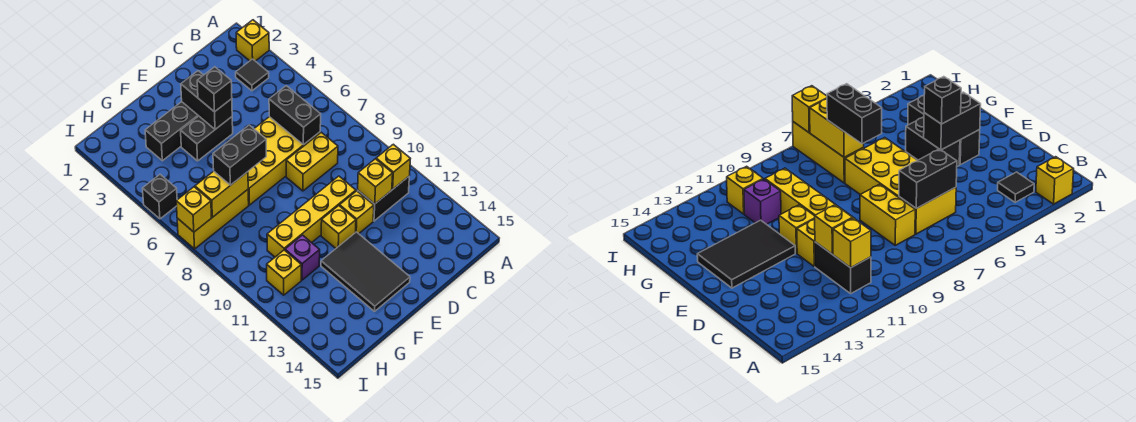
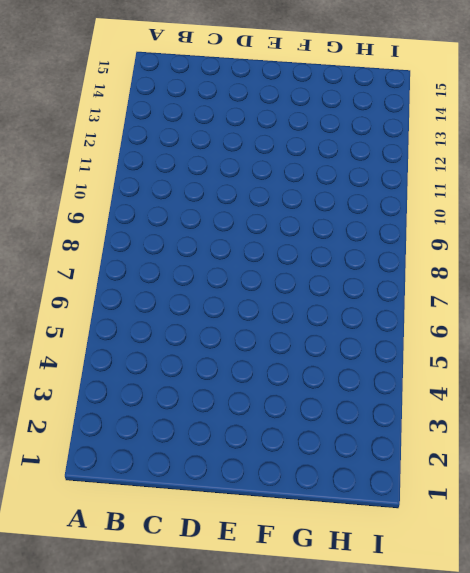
none -> yellow 1x1 brick [236,20,269,61]
none -> black 1x1 tile [236,59,269,91]
none -> black 1x2 brick [358,177,409,221]

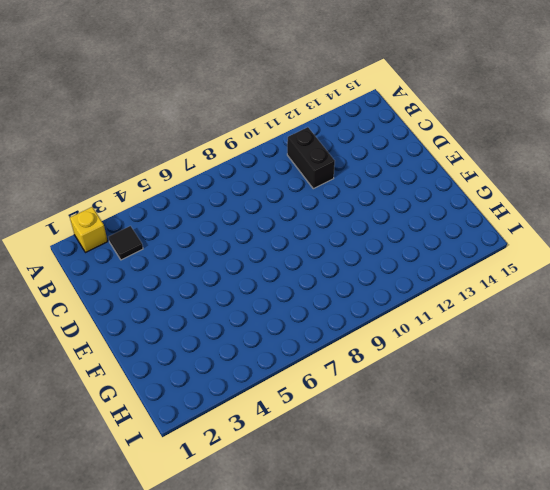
none -> yellow 2x4 brick [248,117,320,205]
none -> yellow 1x2 brick [286,132,338,191]
none -> yellow 1x4 brick [267,176,356,257]

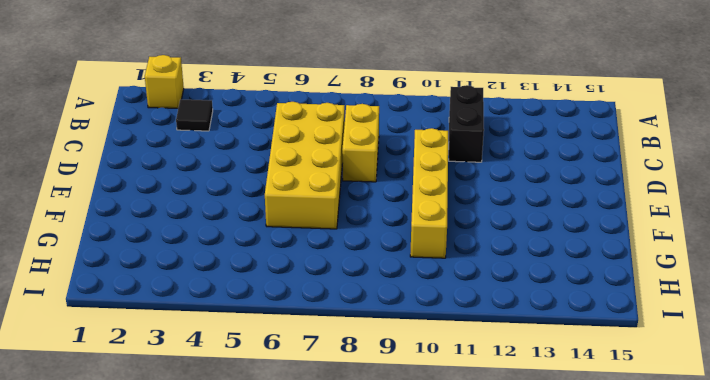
none -> yellow 1x1 brick [340,191,374,234]
none -> black 1x3 brick [145,102,198,161]
none -> black 1x2 brick [181,116,233,161]

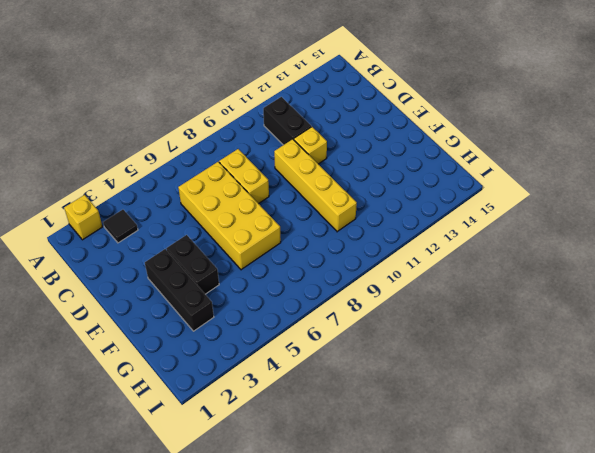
none -> yellow 1x1 brick [321,206,356,248]
none -> black 2x3 tile [321,232,410,311]
none -> yellow 1x3 brick [177,190,249,249]

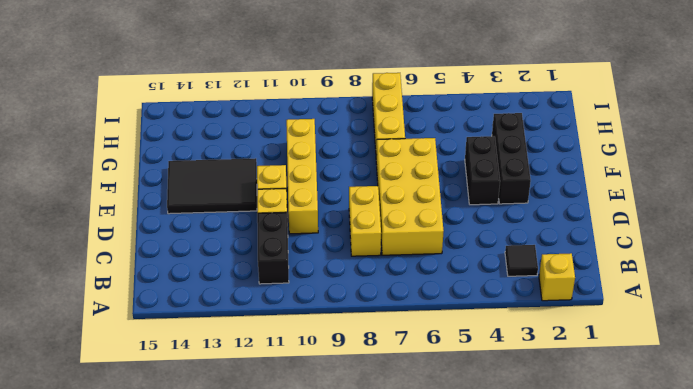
none -> purple 1x1 brick [285,235,320,280]
none -> yellow 1x1 brick [267,250,301,295]
none -> black 1x1 brick [143,174,177,219]

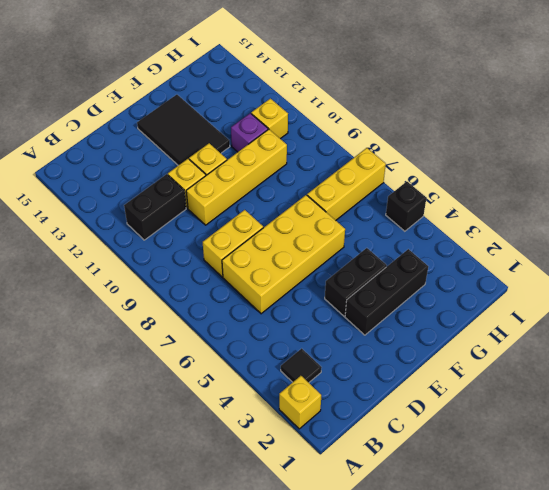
none -> yellow 1x1 brick [376,144,410,189]
none -> black 1x2 brick [269,86,321,145]
none -> yellow 1x1 brick [358,159,393,204]

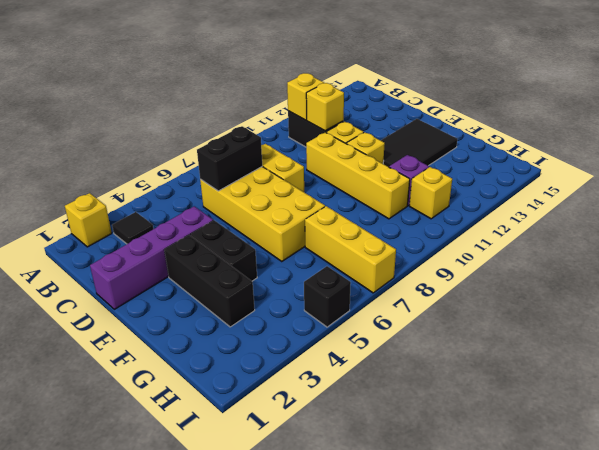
purple 1x4 brick [90,206,213,309] -> none
none -> black 1x2 brick [181,71,232,129]
none -> yellow 1x2 brick [195,171,248,217]
none -> yellow 1x1 brick [176,187,212,232]

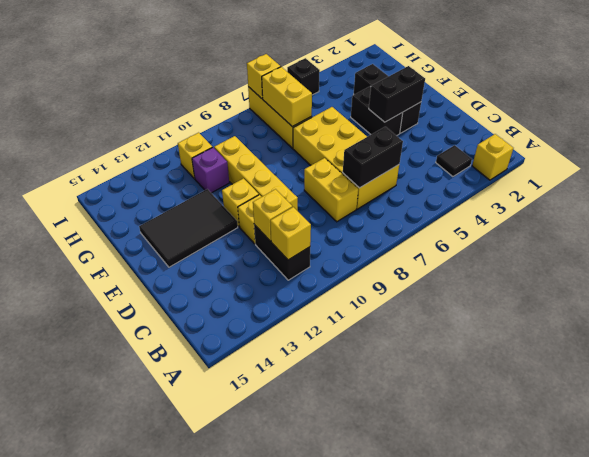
none -> black 1x1 brick [197,67,232,112]
none -> black 1x2 brick [213,125,266,185]

